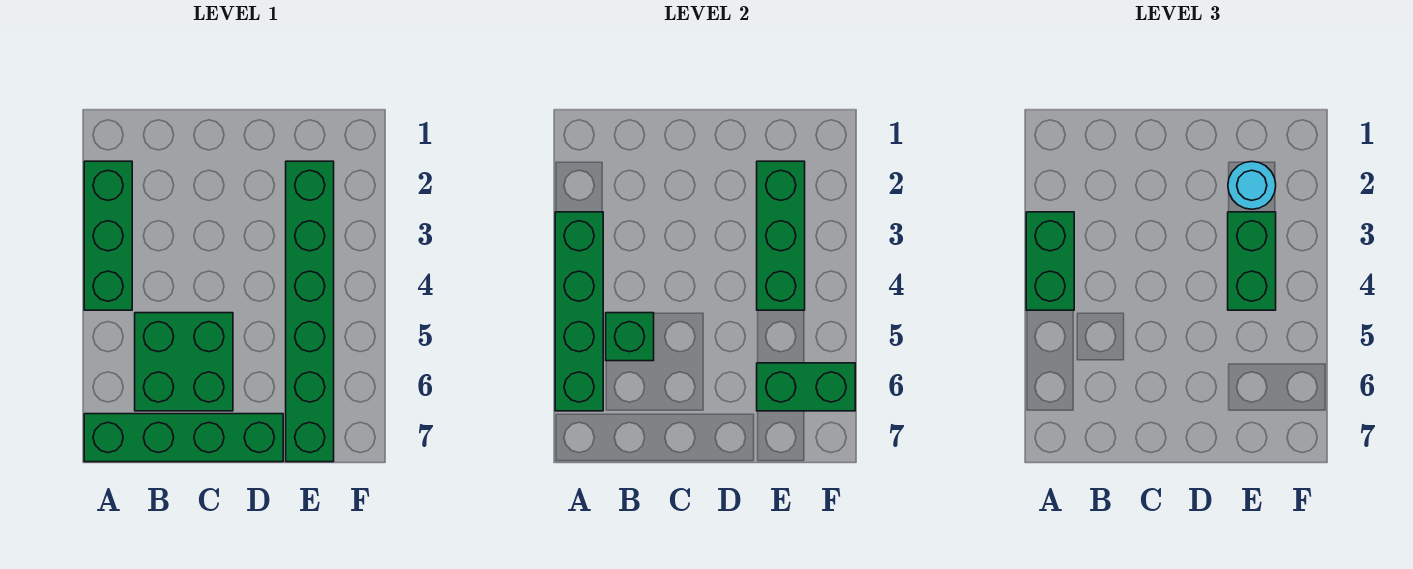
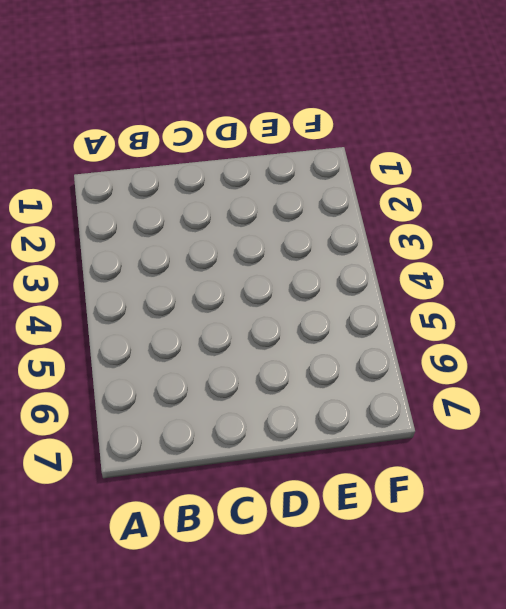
none -> green 1x3 brick [84,161,132,310]
none -> green 1x4 brick [84,414,283,462]

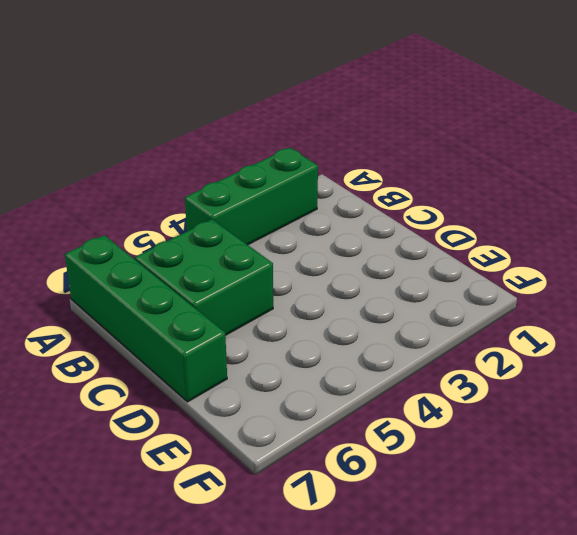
none -> green 1x6 brick [286,161,334,462]
none -> green 1x4 brick [555,212,603,411]

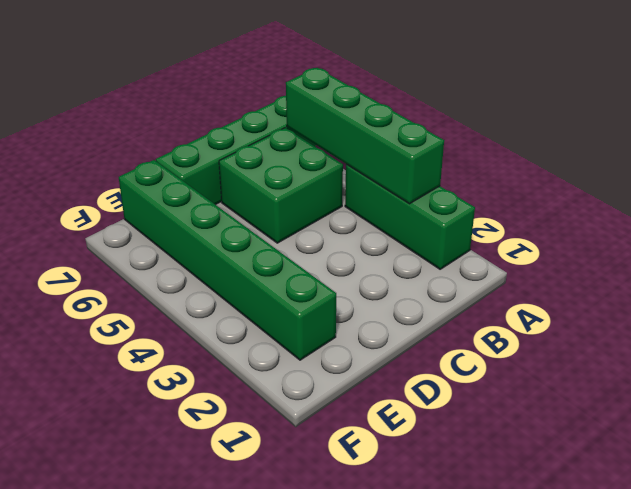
none -> green 1x1 brick [606,313,654,361]
none -> green 1x3 brick [757,161,805,310]

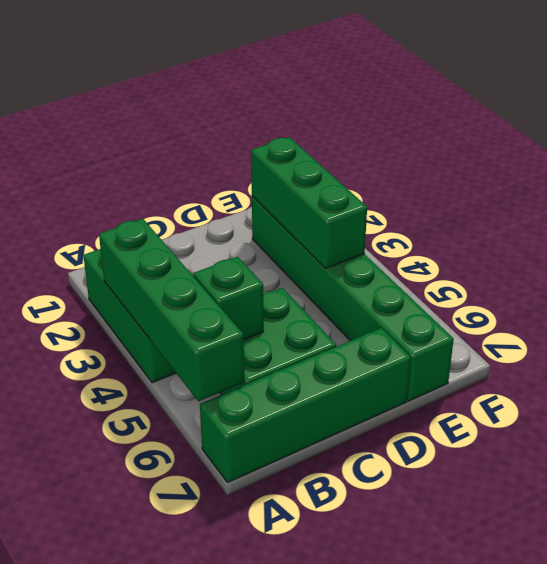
none -> green 1x2 brick [757,363,855,411]
none -> green 1x2 brick [1026,212,1074,310]

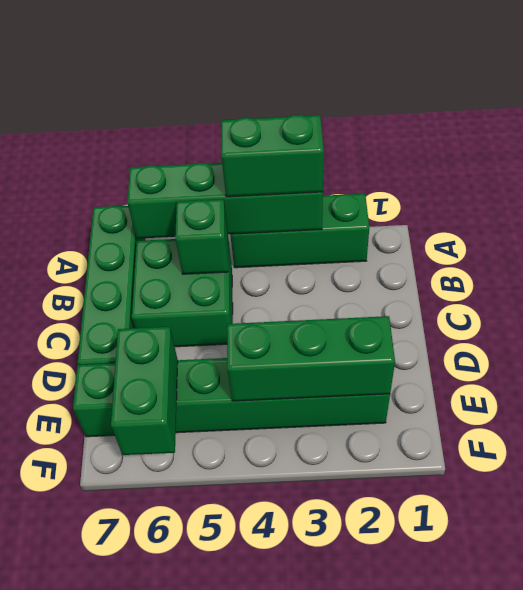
none -> cyan 1x1 round brick [1228,162,1276,209]
none -> green 1x2 brick [1228,212,1276,310]

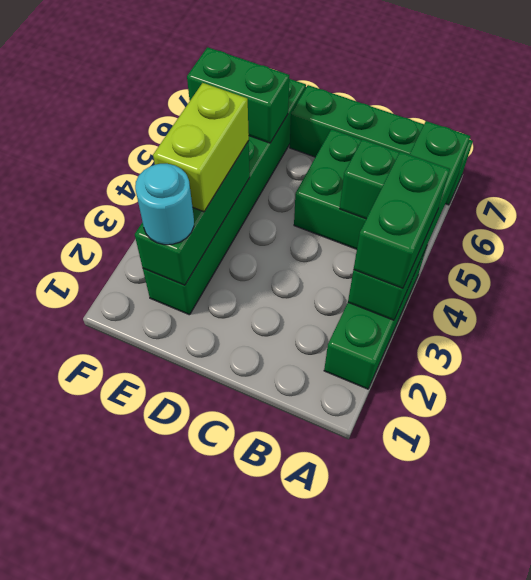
lime 1x2 brick [153,83,249,212] -> green 1x2 brick [1228,212,1276,310]

